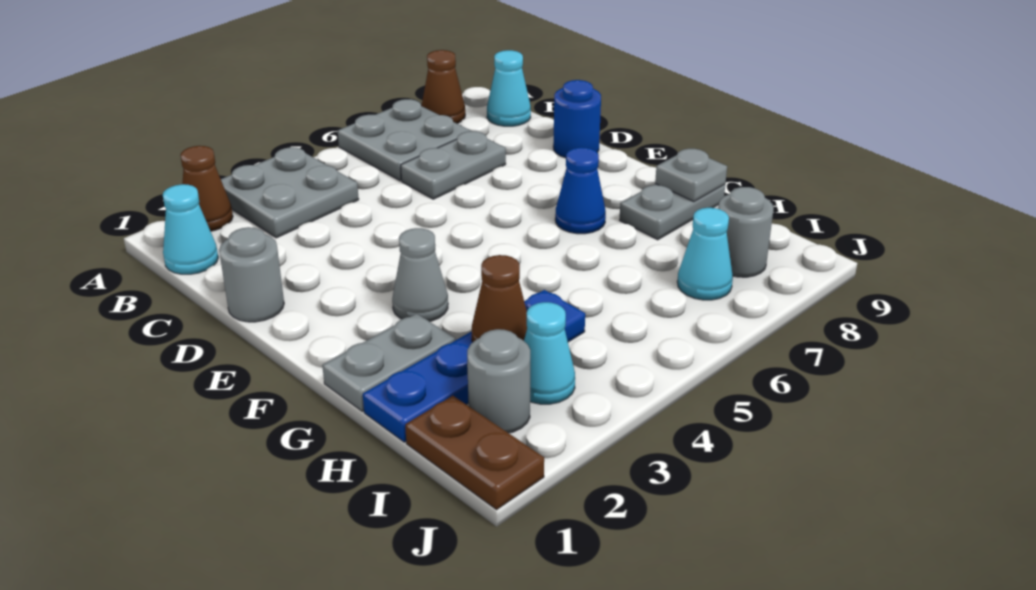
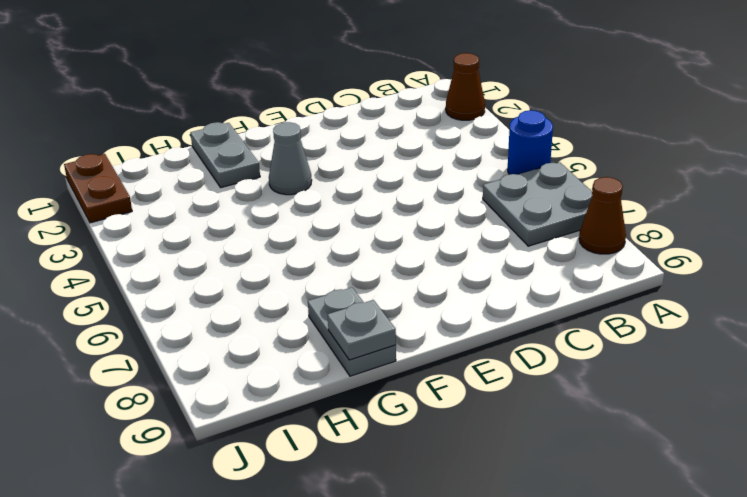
blue 1x1 round brick [508,110,553,175] -> blue 1x1 round brick moved to [553,80,601,158]
brown 1x2 plate [64,154,132,223] -> brown 1x2 plate turned to [405,396,544,510]
none -> grey 2x2 plate [221,147,359,238]
none -> cyan 1x1 cone [163,184,218,274]
none -> cyan 1x1 cone [487,50,531,126]

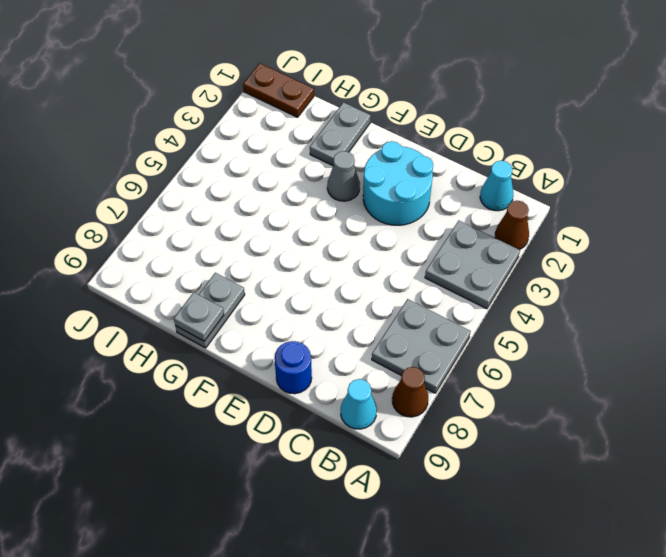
cyan 2x2 round brick [363,141,433,225] -> none
none -> grey 1x2 plate [401,131,506,199]
none -> grey 1x1 round brick [219,227,284,322]
none -> blue 1x1 cone [555,147,606,234]

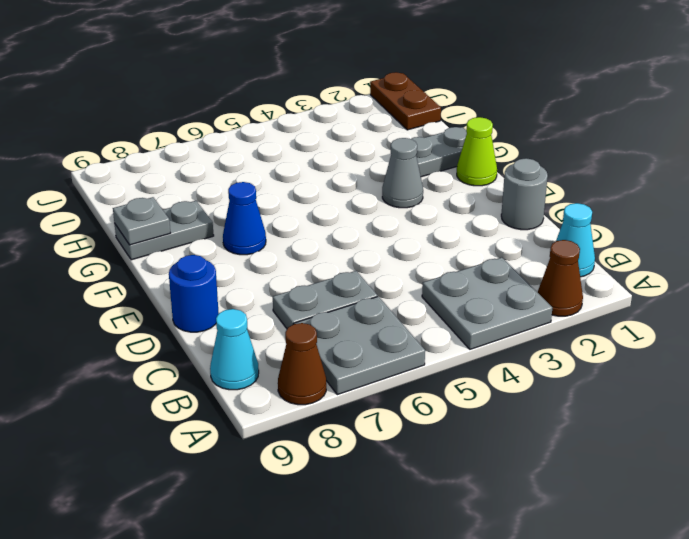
lime 1x1 cone [457,117,497,186] -> none
none -> blue 1x4 plate [363,290,585,442]
none -> grey 1x1 round brick [467,329,530,433]
none -> cyan 1x1 cone [524,302,575,404]

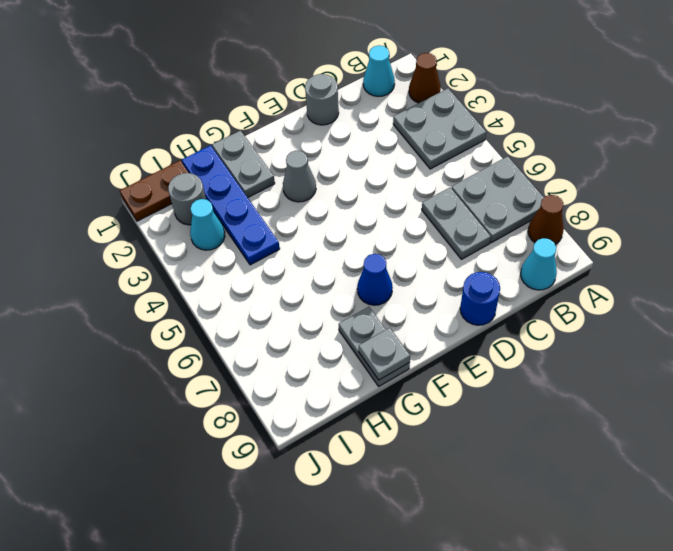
none -> cyan 1x1 cone [677,208,733,300]
none -> grey 1x1 round brick [718,187,774,277]
none -> brown 1x1 cone [472,255,527,342]

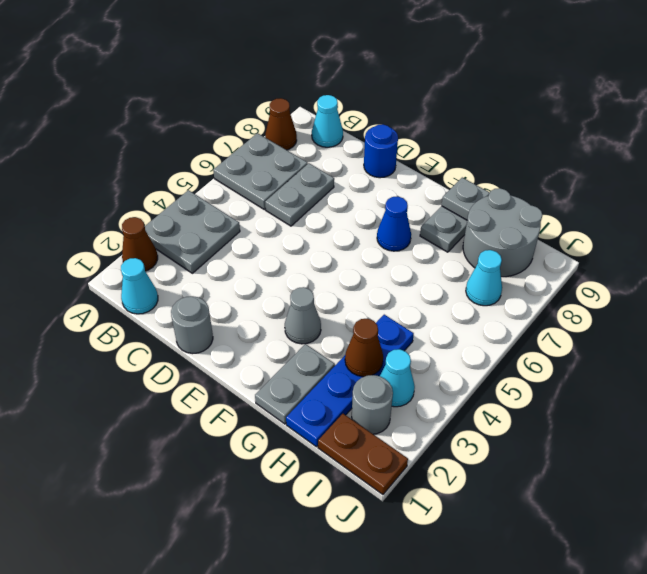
grey 2x2 round brick [463,188,542,277] -> grey 1x1 round brick [718,187,774,277]

